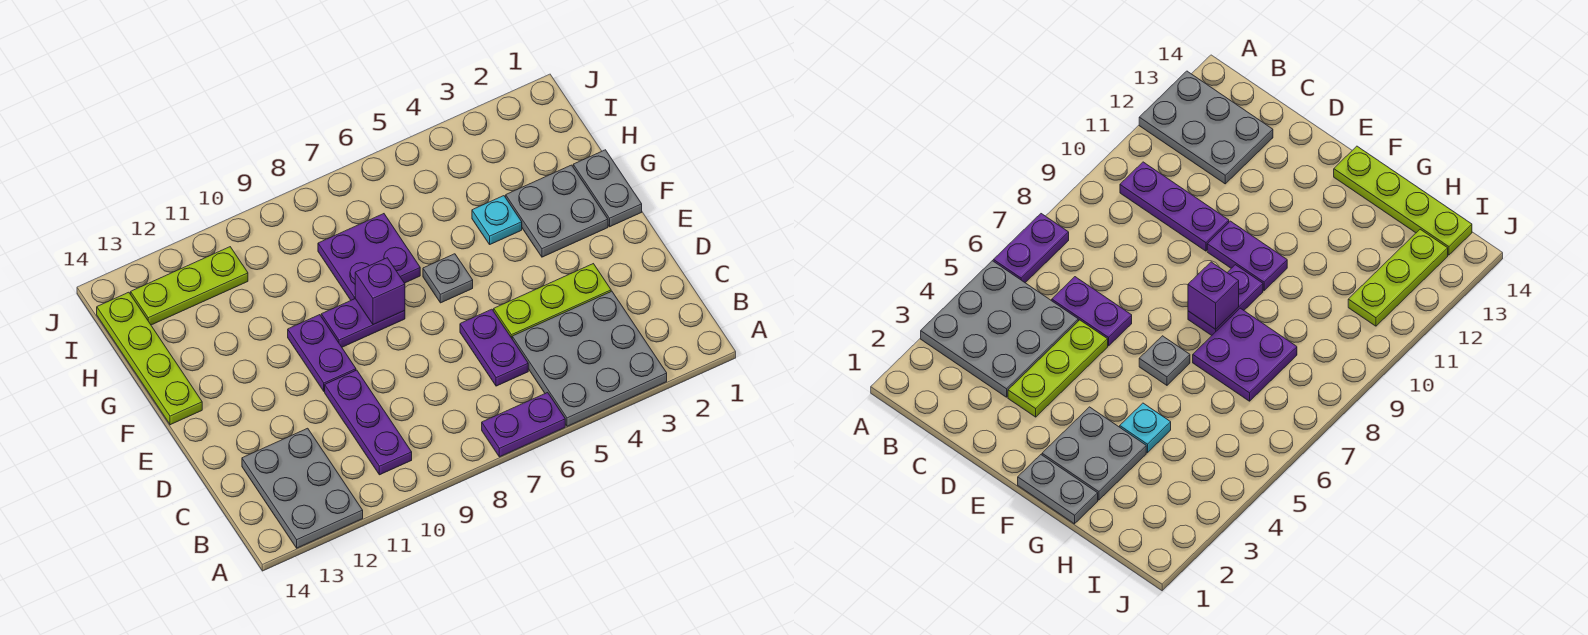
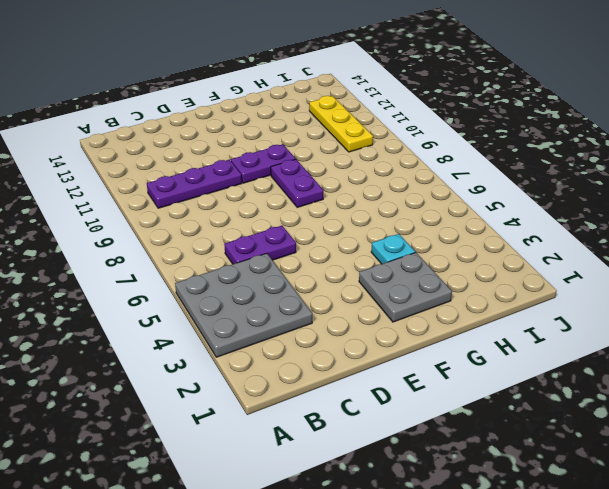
yellow 1x3 plate [309,96,373,152] -> lime 1x3 plate [131,247,248,325]
none -> purple 1x2 plate [482,393,565,457]
none -> grey 2x3 plate [242,428,363,548]
none -> lime 1x3 plate [494,264,611,338]

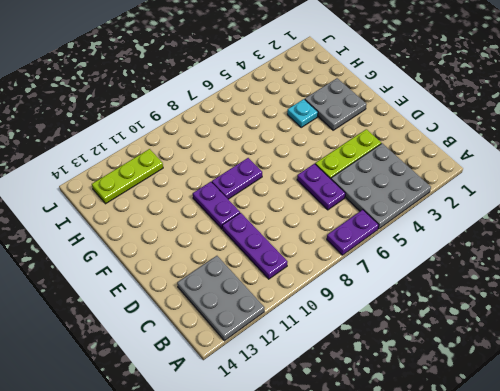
none -> grey 1x2 plate [573,150,642,227]
none -> grey 1x1 plate [423,254,473,303]
none -> lime 1x4 plate [97,292,202,425]

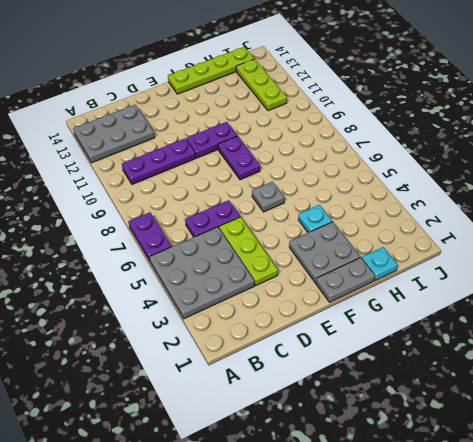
cyan 1x1 plate [362,247,397,280] -> none
none -> purple 2x2 plate [318,214,420,300]
none -> purple 1x1 brick [355,258,405,325]

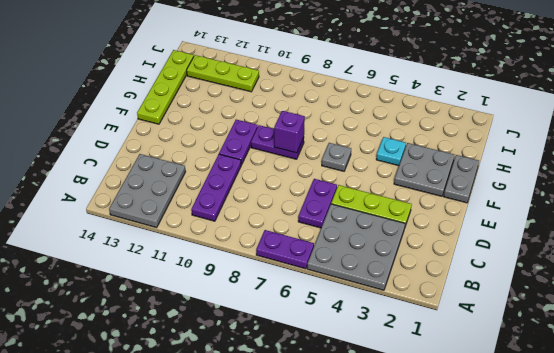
none -> purple 2x2 plate [318,214,420,300]

